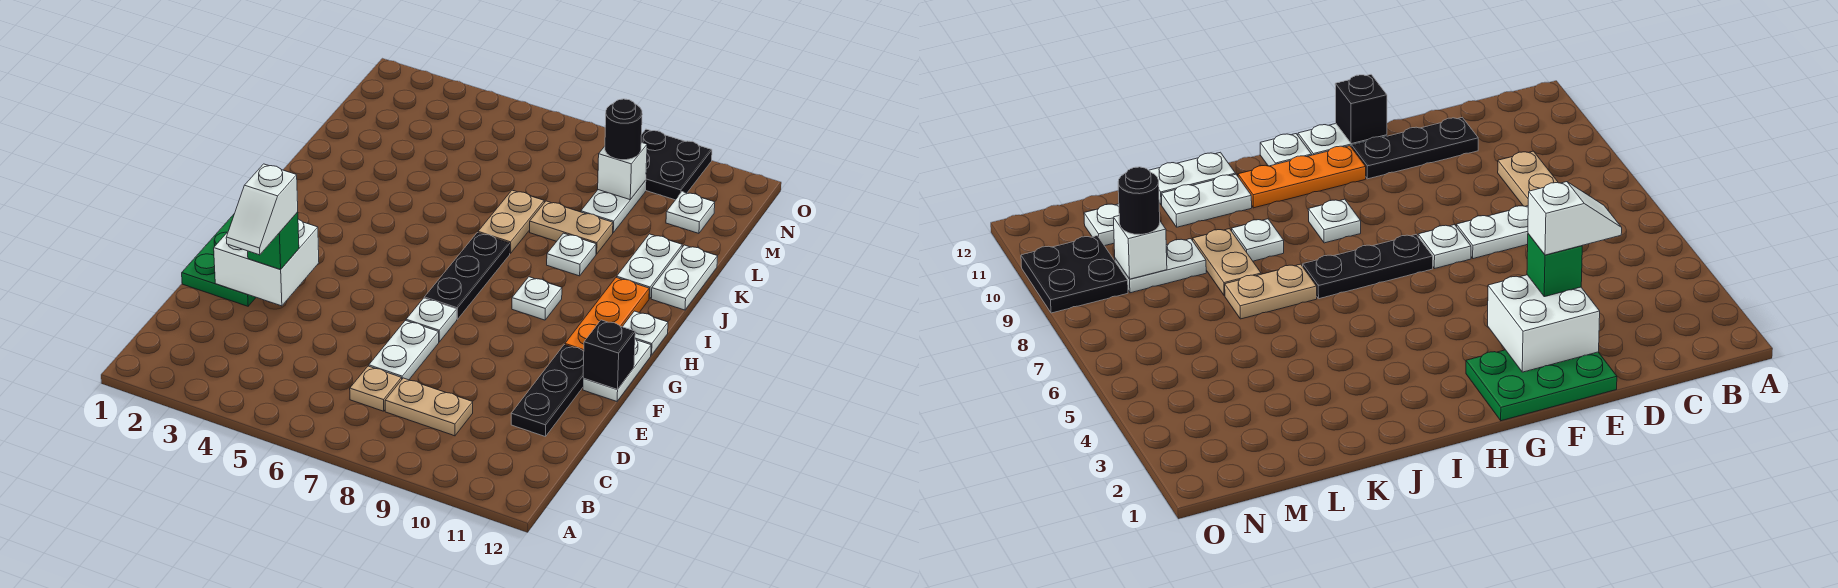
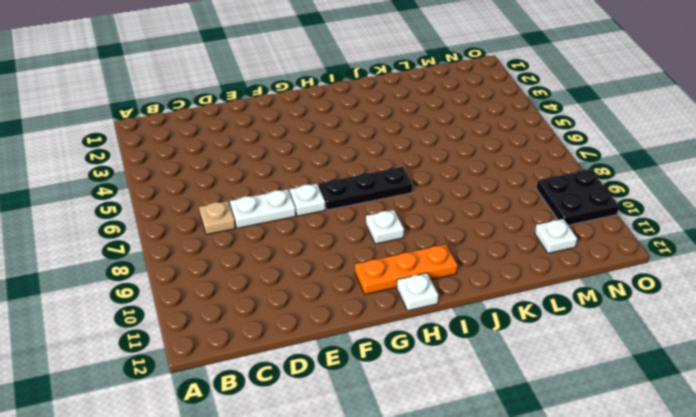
none -> tan 1x2 plate [385,378,473,436]
none -> black 1x3 plate [511,345,584,437]
none -> green 2x3 plate [182,213,256,306]

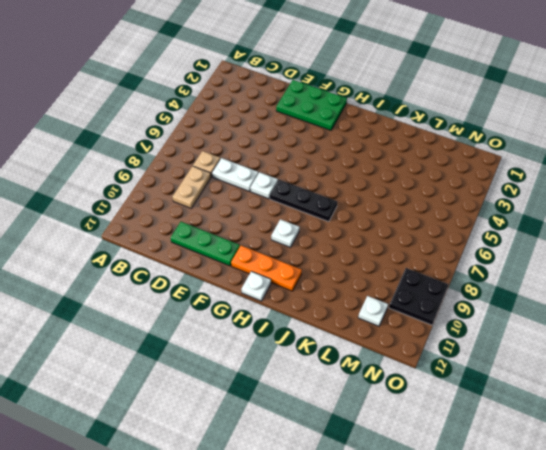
green 1x3 plate [171,222,240,266] -> black 1x3 plate [511,345,584,437]
none -> white 1x2 plate [583,339,651,401]
none -> tan 1x2 plate [478,190,544,253]
none -> white 1x1 plate [547,233,596,276]

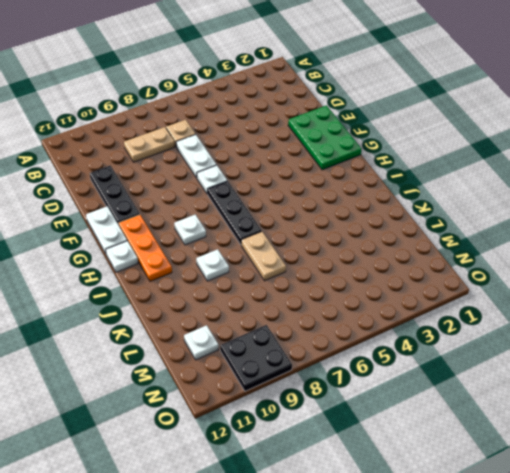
none -> white 1x2 plate [617,234,682,299]
none -> white 1x2 plate [651,245,718,310]
none -> tan 1x2 plate [530,201,613,254]

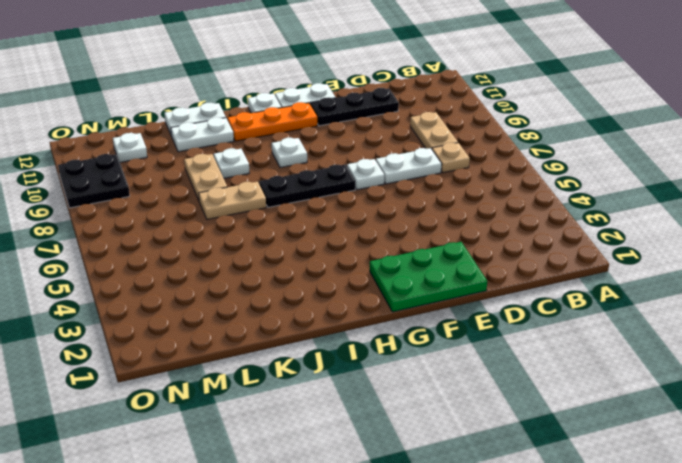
none -> white 1x2 plate [581,180,646,232]
none -> white 2x2 brick [214,219,319,306]
none -> black 1x1 brick [583,320,635,390]

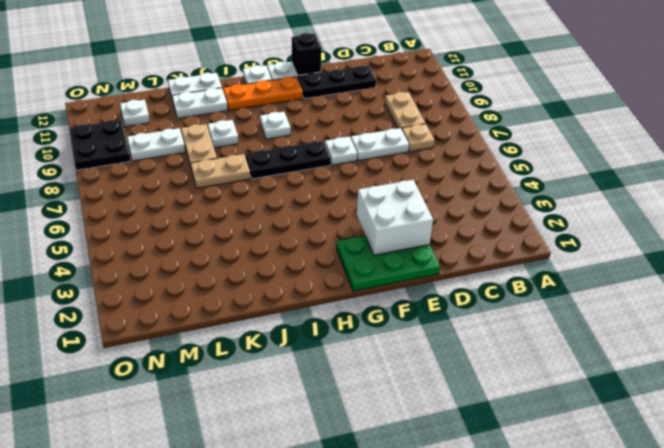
none -> white 1x1 brick [598,142,647,200]
none -> green 1x1 brick [248,212,299,270]
none -> black 1x1 round brick [605,99,642,160]

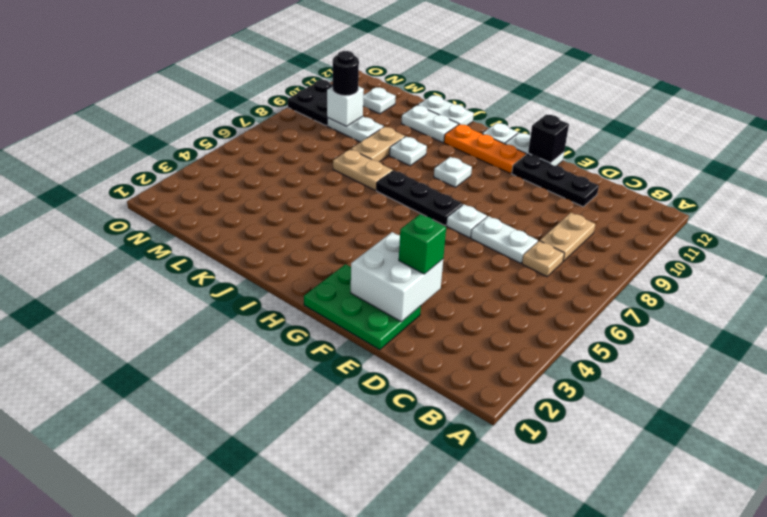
none -> white 1x2 slope [226,164,298,255]

